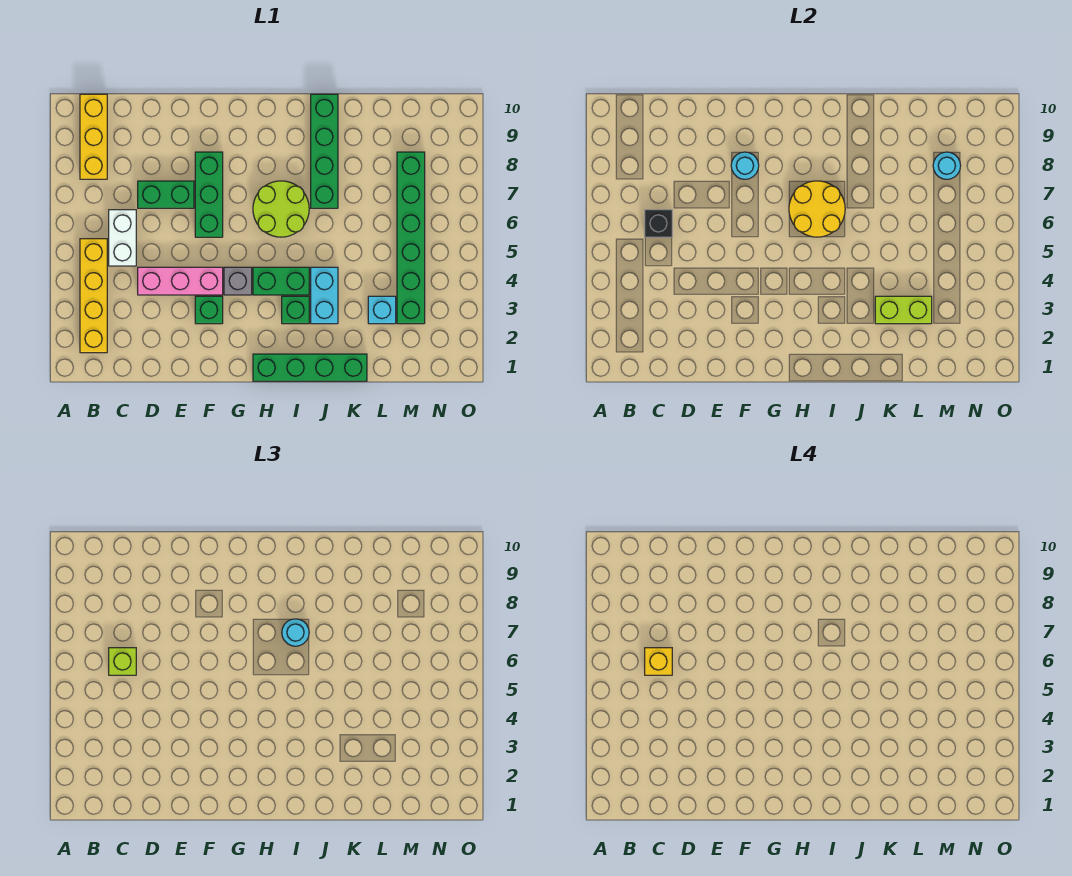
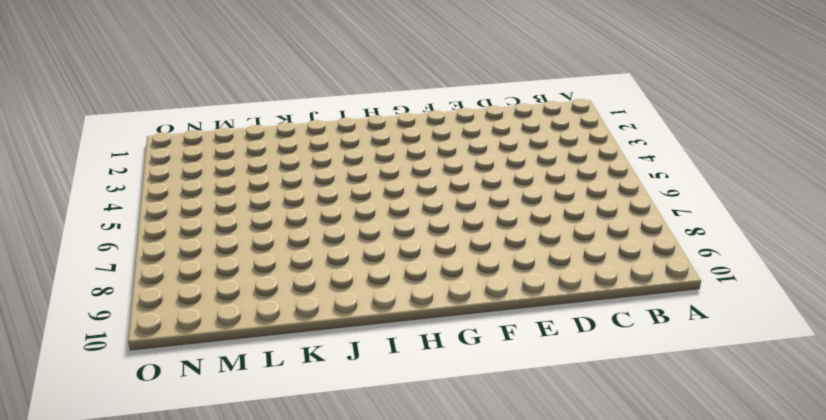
none -> yellow 1x4 brick [80,239,107,353]
none -> yellow 1x3 brick [80,94,107,179]
none -> white 1x2 brick [109,210,136,266]

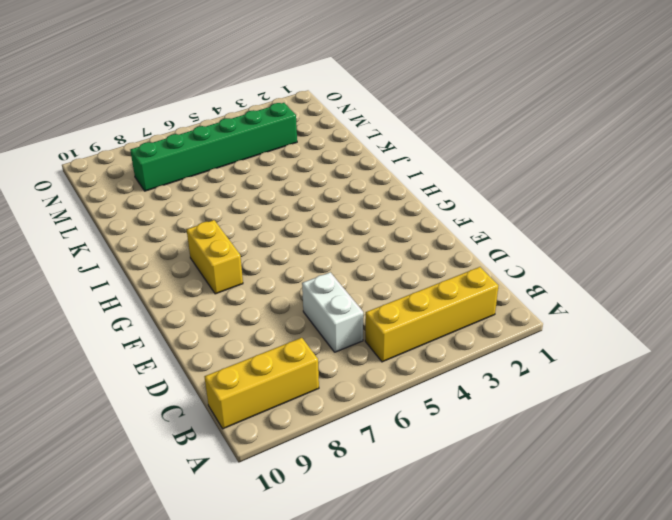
white 1x2 brick [302,272,363,352] -> white 1x2 brick turned to [109,210,136,266]
yellow 1x2 brick [187,220,243,294] -> none
none -> pink 1x3 brick [138,267,223,295]
none -> green 1x2 brick [138,181,194,208]
none -> green 1x1 brick [195,296,223,324]

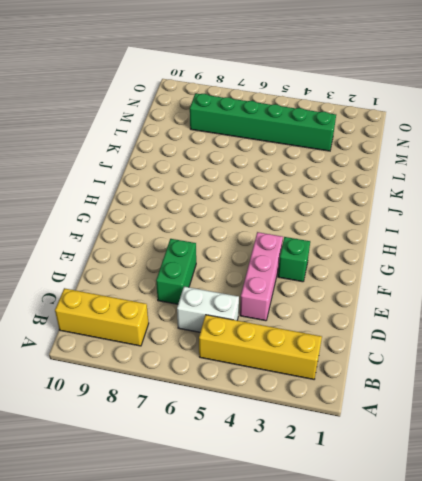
none -> green 1x3 brick [195,152,223,237]
none -> grey 1x1 brick [224,267,252,295]
none -> green 1x4 brick [253,354,367,381]

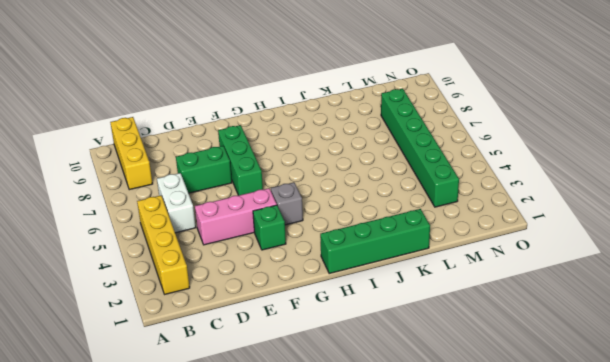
none -> green 1x2 brick [253,267,309,295]
none -> lime 2x2 round brick [253,181,309,237]
none -> green 1x1 brick [282,296,309,324]

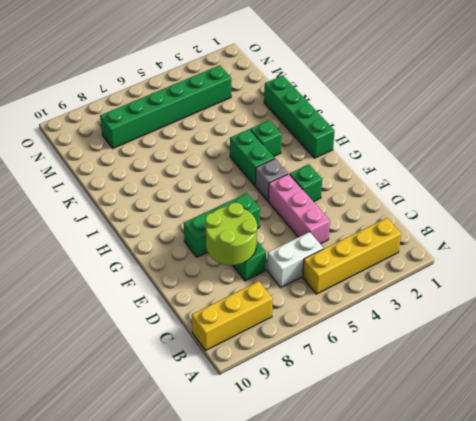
lime 2x2 round brick [205,202,257,265] -> lime 2x2 round brick moved to [253,181,309,237]
none -> cyan 1x2 brick [311,267,338,324]
none -> green 1x4 brick [311,94,338,208]
none -> cyan 1x1 brick [368,296,396,324]

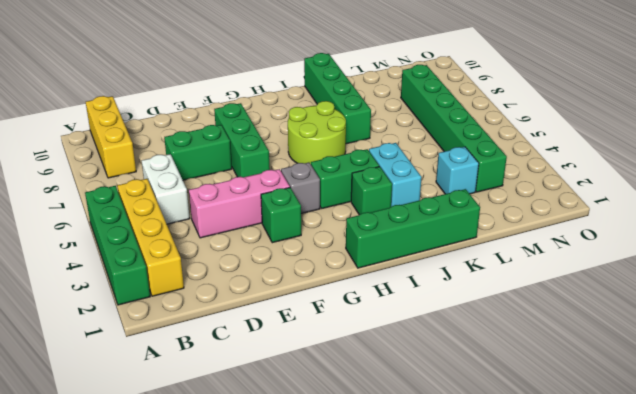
green 1x4 brick [85,186,150,305] -> none
none -> black 1x1 brick [645,210,672,237]
none -> cyan 1x1 round brick [731,152,759,179]
none -> yellow 2x2 round brick [789,181,845,237]

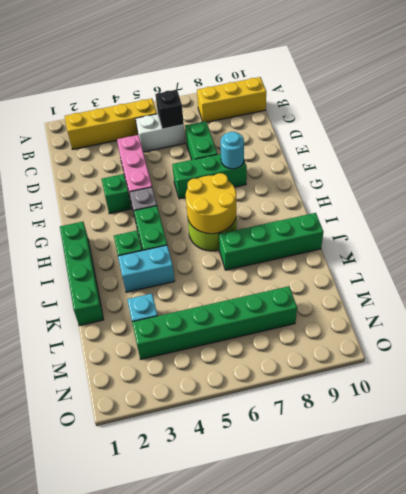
none -> lime 1x2 brick [875,296,932,324]
none -> cyan 1x1 round brick [933,152,961,179]
none -> lime 1x1 brick [109,648,136,675]

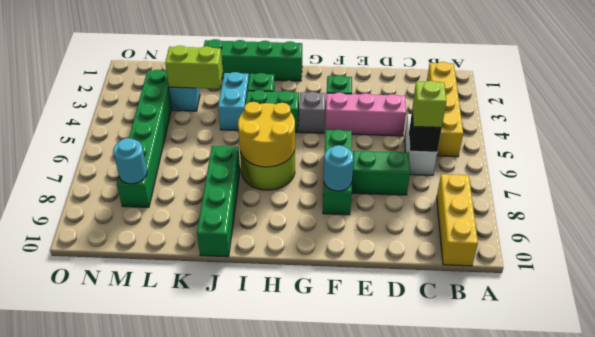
none -> cyan 1x1 round brick [282,619,309,646]
none -> yellow 1x1 brick [645,648,672,675]

